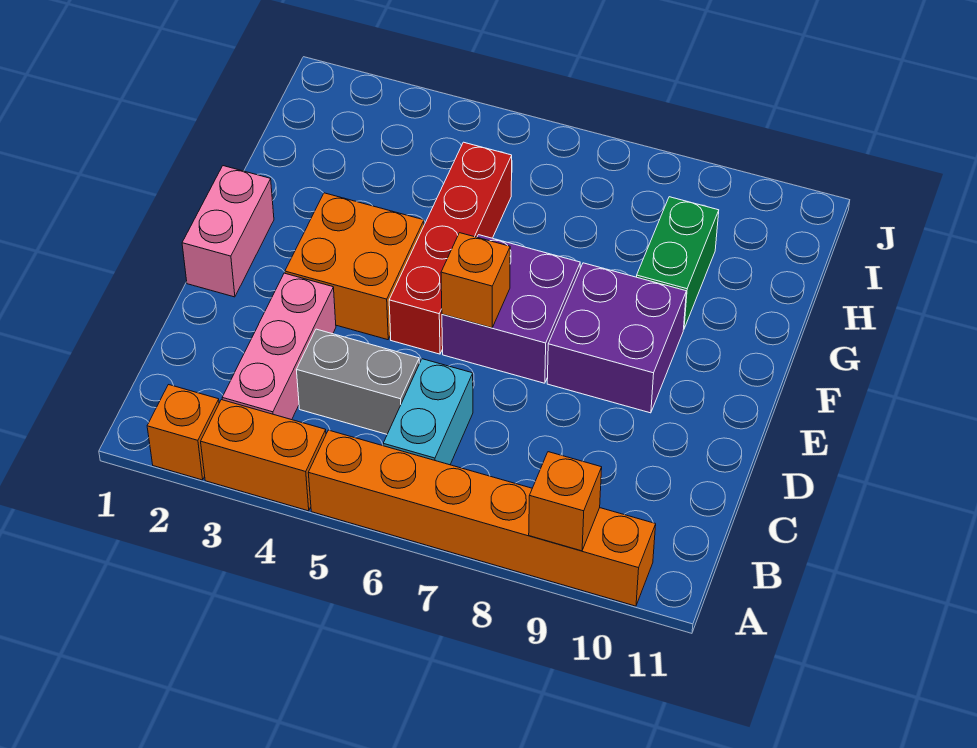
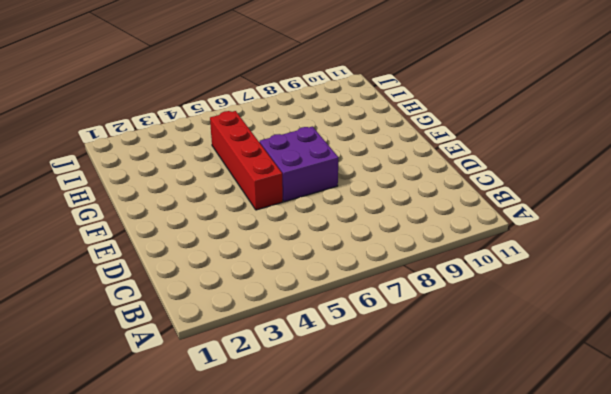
none -> orange 1x1 brick [147,385,219,480]
none -> orange 1x2 brick [201,400,326,511]
none -> orange 1x6 brick [308,430,656,606]

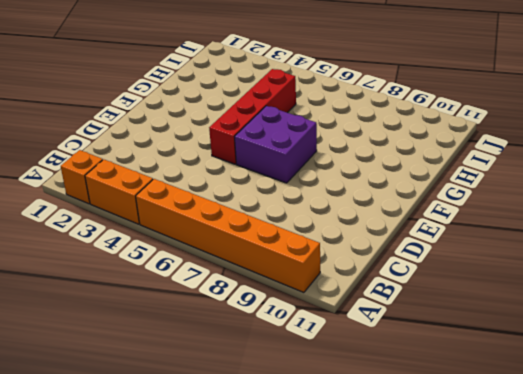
none -> pink 1x3 brick [222,273,336,420]
none -> cyan 1x2 brick [383,359,473,465]
none -> grey 1x2 brick [297,329,419,434]

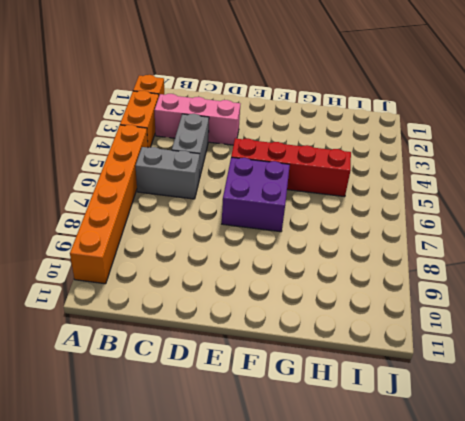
grey 1x2 brick [136,147,200,199] -> cyan 1x2 brick [383,359,473,465]
none -> pink 1x2 brick [182,166,274,297]
none -> orange 2x2 brick [285,193,424,340]
none -> purple 2x2 brick [547,263,686,413]

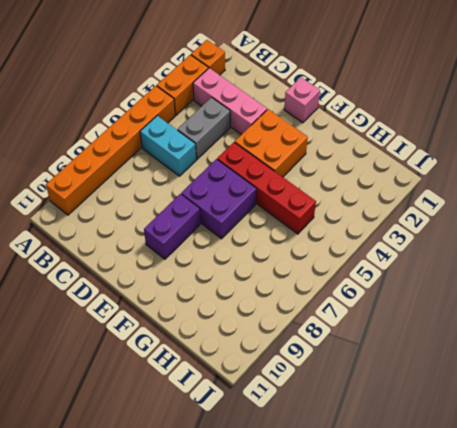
pink 1x1 brick [284,77,320,123] -> pink 1x2 brick [182,166,274,297]
purple 1x2 brick [144,194,200,259] -> purple 2x2 brick [547,263,686,413]
none -> green 1x2 brick [637,197,719,328]
none -> orange 1x1 brick [529,452,602,551]
none -> orange 1x1 brick [441,233,510,328]

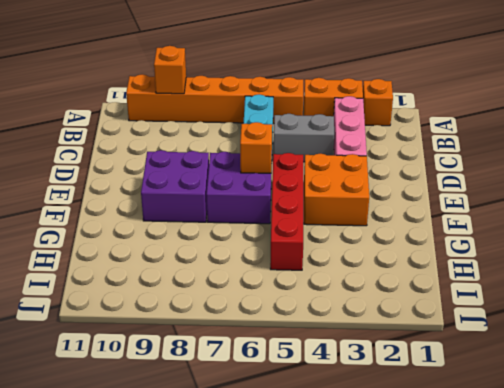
none -> pink 1x2 brick [182,166,274,297]
none -> green 1x2 brick [637,197,719,328]

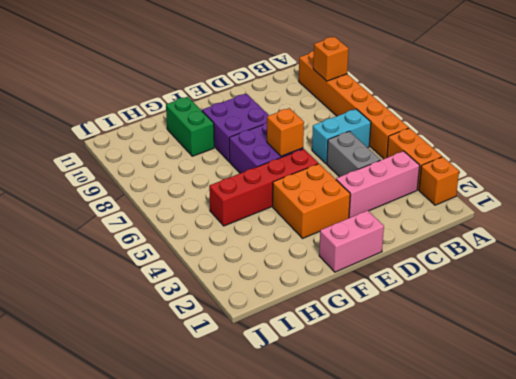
green 1x2 brick [166,97,214,156] -> green 1x2 brick turned to [637,197,719,328]

